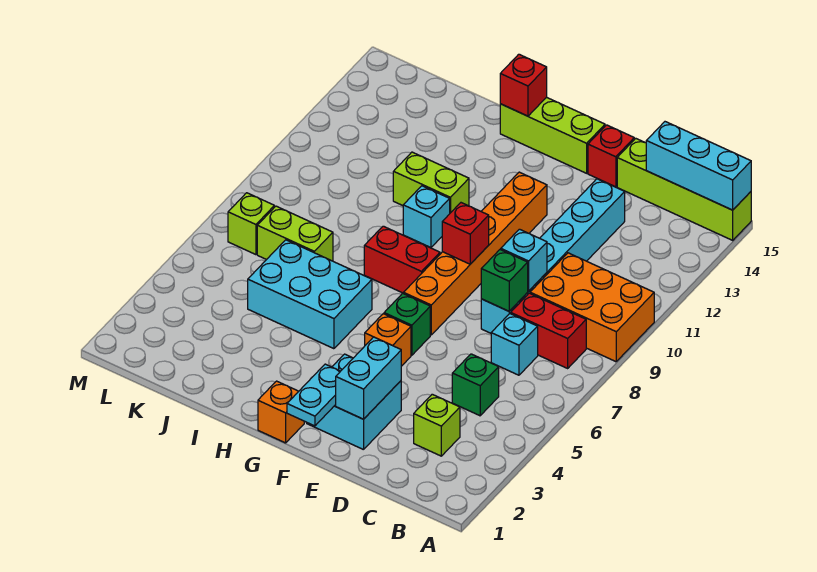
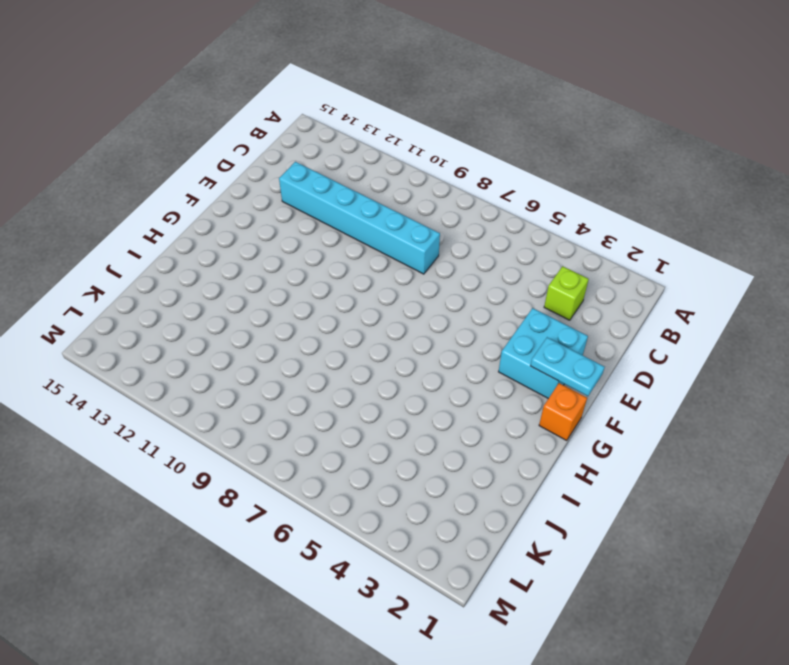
none -> orange 2x3 brick [530,253,654,362]
none -> lime 1x4 brick [617,138,751,240]
none -> red 1x2 brick [511,293,586,368]

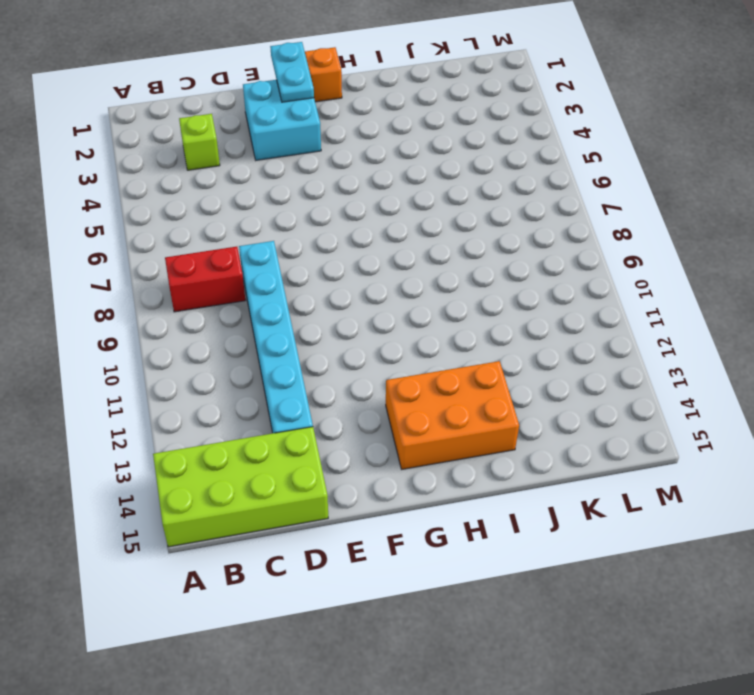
lime 2x4 brick [153,427,328,547] -> lime 1x4 brick [617,138,751,240]
orange 2x3 brick [386,361,519,469] -> orange 2x3 brick moved to [530,253,654,362]
none -> green 1x1 brick [452,354,499,416]
none -> cyan 1x1 brick [491,314,538,375]
none -> red 1x1 brick [588,125,634,187]

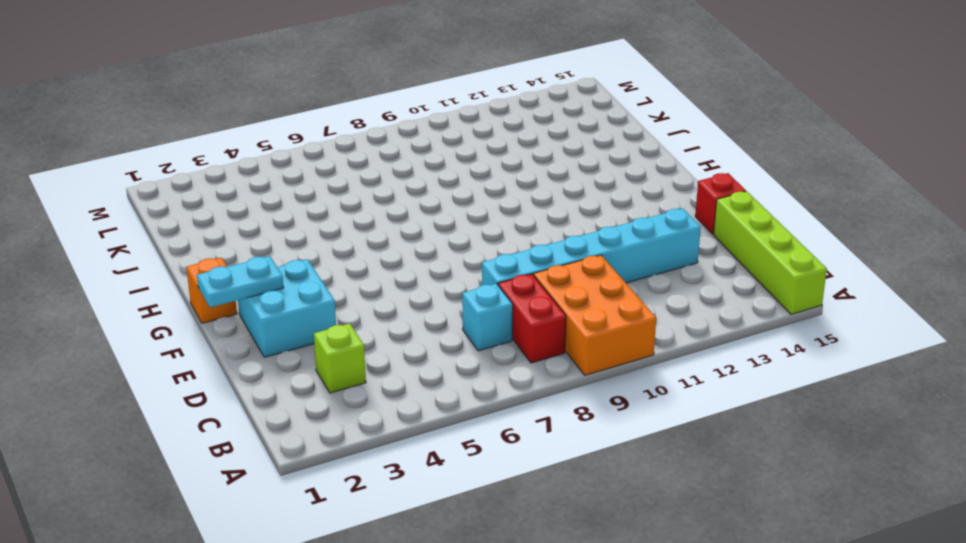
none -> green 1x1 brick [452,354,499,416]
none -> orange 1x1 brick [365,314,411,366]
none -> green 1x1 brick [384,293,430,355]

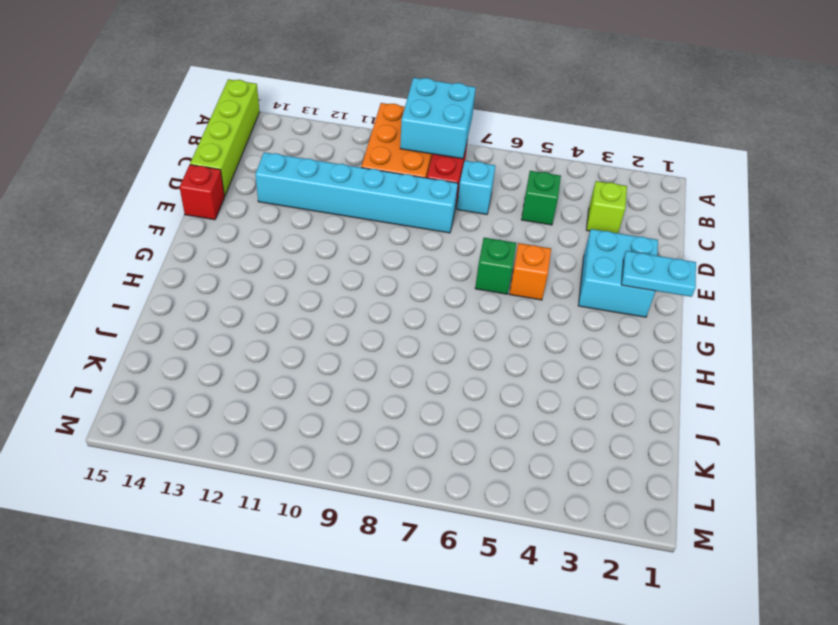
cyan 2x2 brick [400,78,476,159] -> none
none -> orange 1x6 brick [403,172,547,335]
none -> lime 1x3 brick [500,97,605,173]
none -> orange 1x1 brick [258,381,304,443]

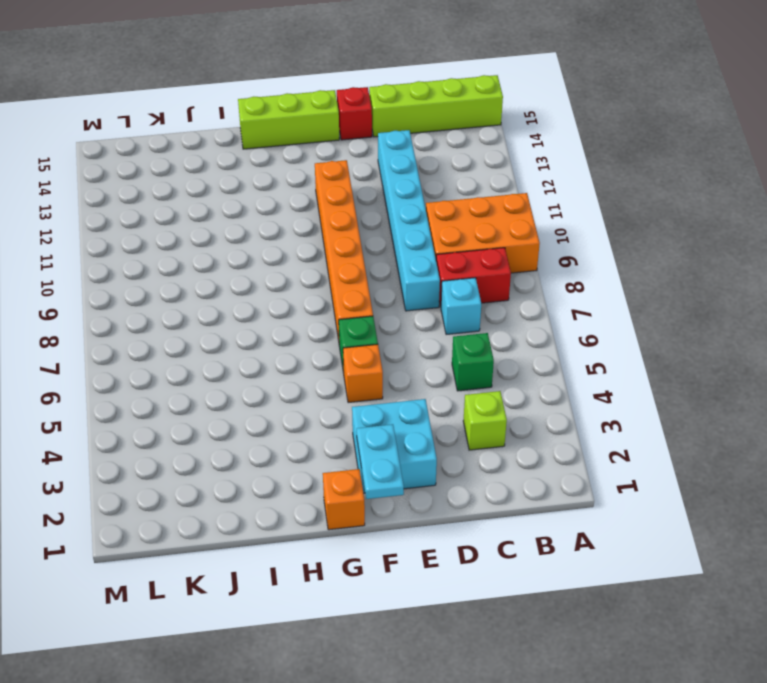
none -> red 1x2 brick [364,226,440,293]
none -> cyan 2x3 brick [248,240,372,349]
none -> cyan 1x1 brick [403,186,450,247]

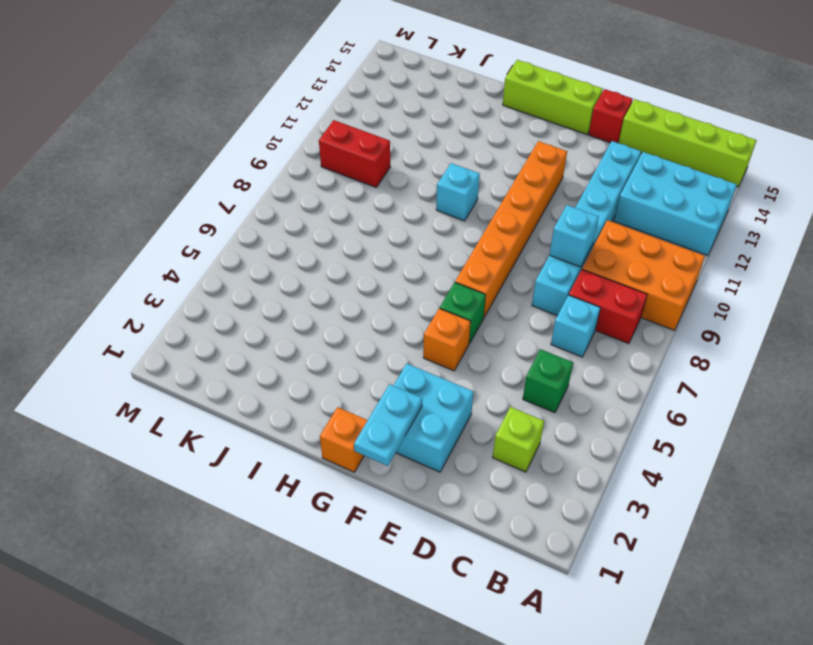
cyan 2x3 brick [614,152,737,256] -> cyan 2x3 brick moved to [248,240,372,349]
red 1x2 brick [319,120,390,187] -> red 1x2 brick moved to [364,226,440,293]
none -> lime 1x2 brick [393,152,469,213]
none -> lime 1x2 brick [257,206,333,261]
none -> lime 1x1 brick [228,193,274,255]

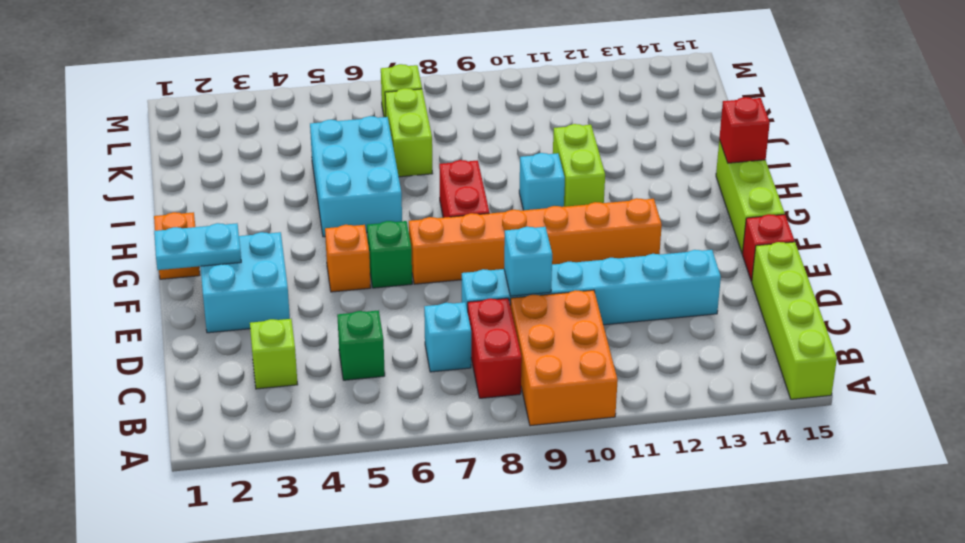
none -> cyan 1x3 brick [646,122,751,210]
none -> green 1x1 brick [481,249,528,311]
none -> cyan 1x2 brick [336,337,401,419]

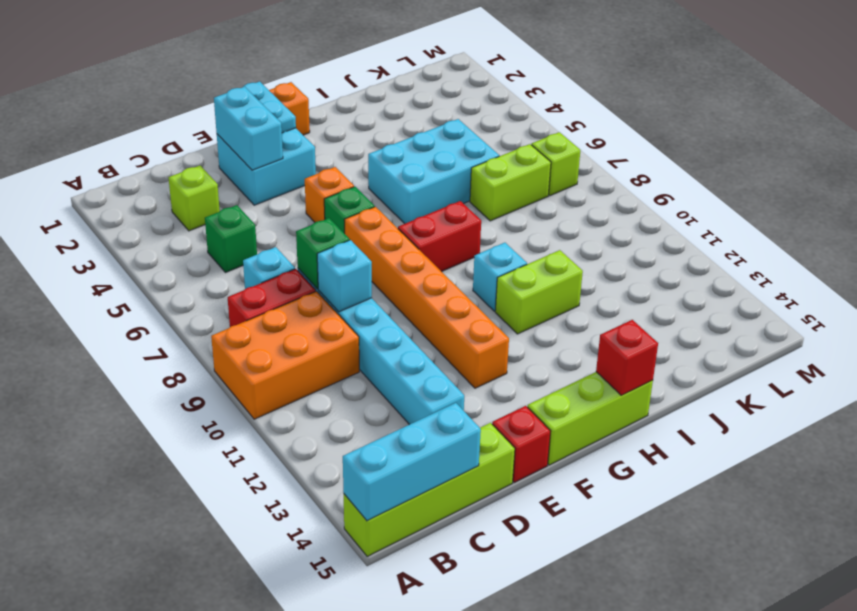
none -> red 1x1 brick [442,203,489,264]

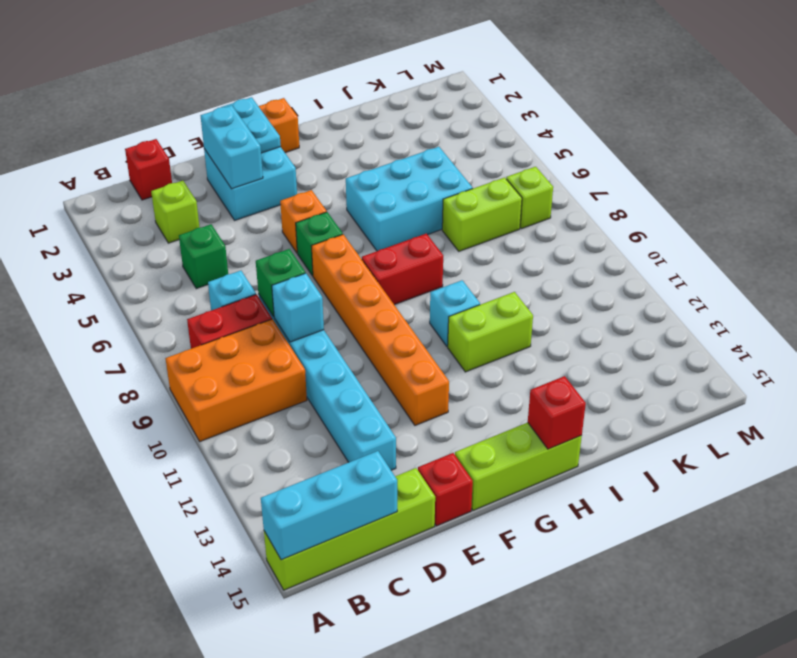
red 1x1 brick [125,139,172,200] -> red 1x1 brick moved to [442,203,489,264]

